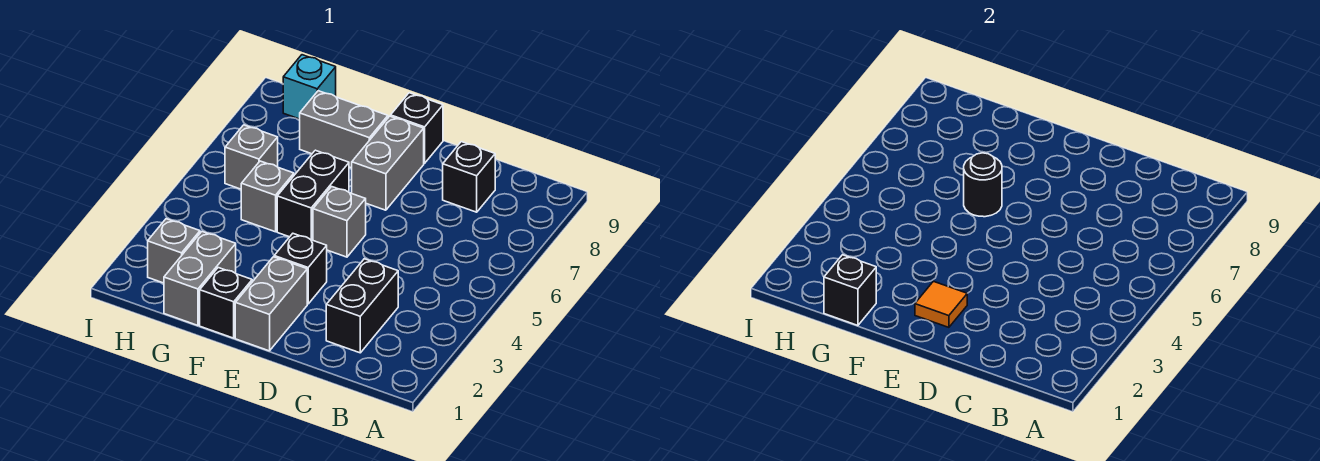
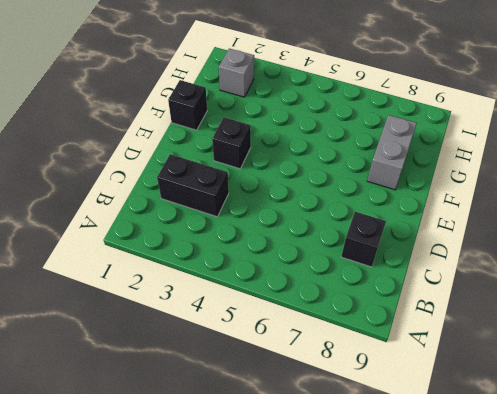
none -> grey 1x2 brick [235,257,307,351]
none -> grey 1x1 brick [313,187,366,257]
none -> grey 1x2 brick [352,116,424,210]

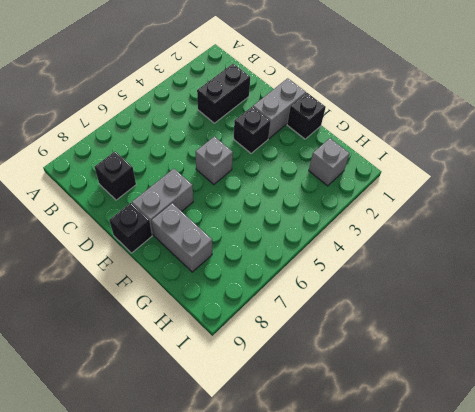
none -> black 1x2 brick [277,150,349,240]
none -> grey 1x2 brick [164,232,236,325]
none -> grey 1x1 brick [241,161,294,232]

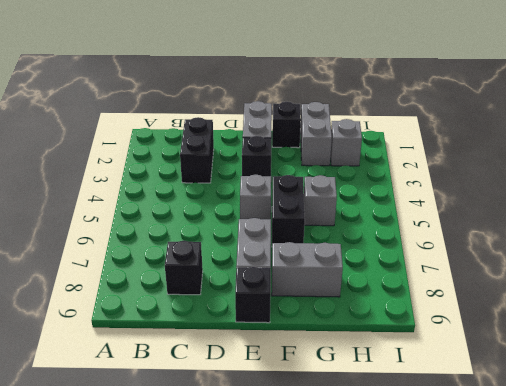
none -> grey 1x1 brick [225,125,278,189]
none -> cyan 1x1 brick [283,55,336,119]
none -> orange 1x1 tile [915,281,967,327]

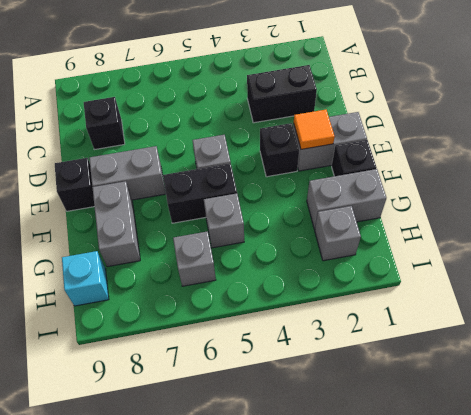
none -> black 1x1 round brick [964,153,1002,217]
none -> black 1x1 brick [824,255,876,325]

